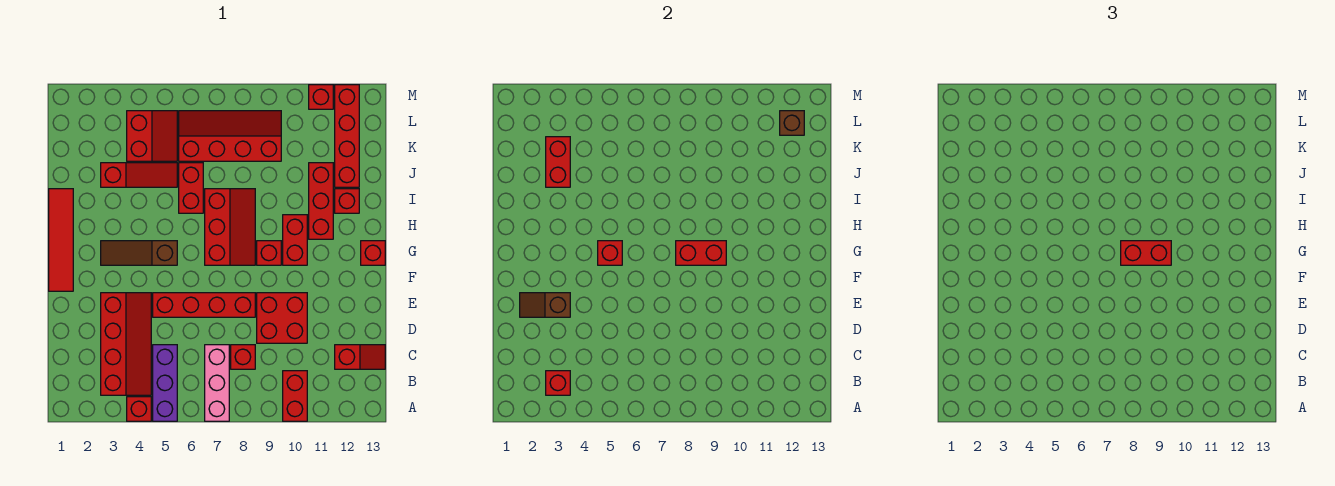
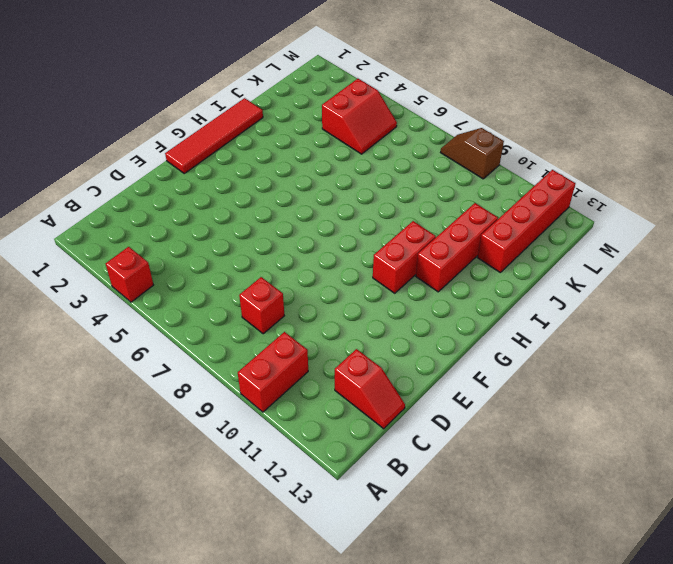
brown 1x2 slope [441,128,504,179] -> brown 1x2 slope moved to [520,293,570,317]
none -> purple 1x3 brick [153,345,177,421]
none -> pink 1x3 brick [205,345,229,421]
none -> red 2x4 slope [101,293,151,395]
none -> red 2x2 brick [257,293,307,343]

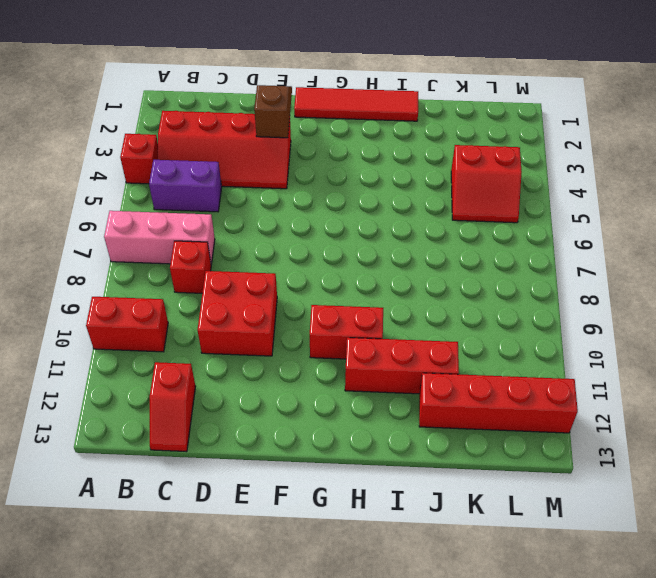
purple 1x2 brick [149,160,222,212] -> purple 1x3 brick [153,345,177,421]
none -> red 1x4 brick [153,293,255,317]
none -> brown 1x3 slope [101,241,177,265]
none -> red 2x3 slope [205,189,255,265]
none -> red 1x1 brick [257,241,281,265]

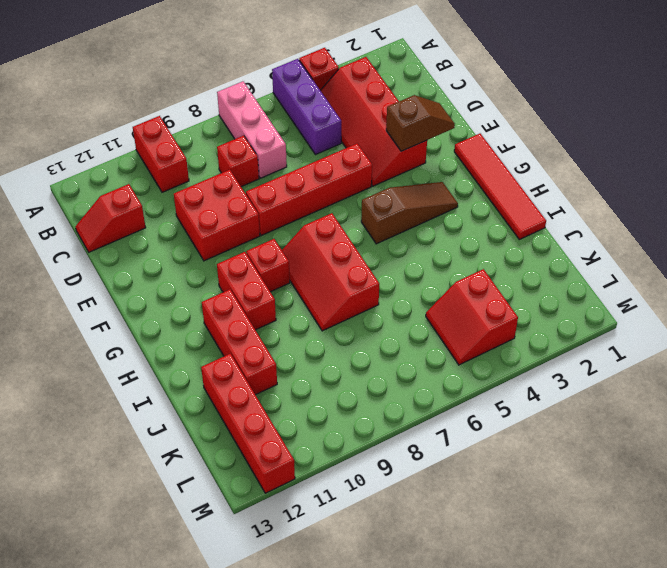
none -> red 1x1 brick [361,241,385,265]
none -> red 1x2 brick [179,163,203,213]
none -> red 1x1 brick [335,189,359,213]
none -> red 1x3 slope [101,163,177,187]

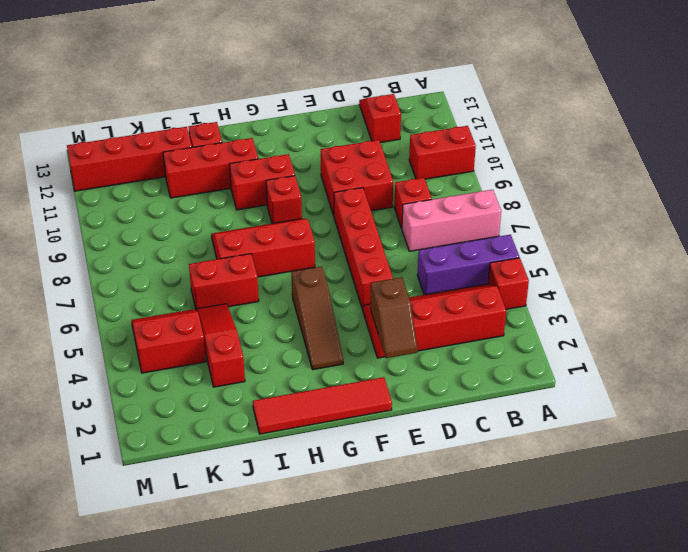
none -> red 1x1 brick [361,241,385,265]
none -> red 2x4 slope [179,111,281,161]
none -> red 1x1 brick [309,85,333,109]
none -> red 1x1 brick [546,371,570,395]

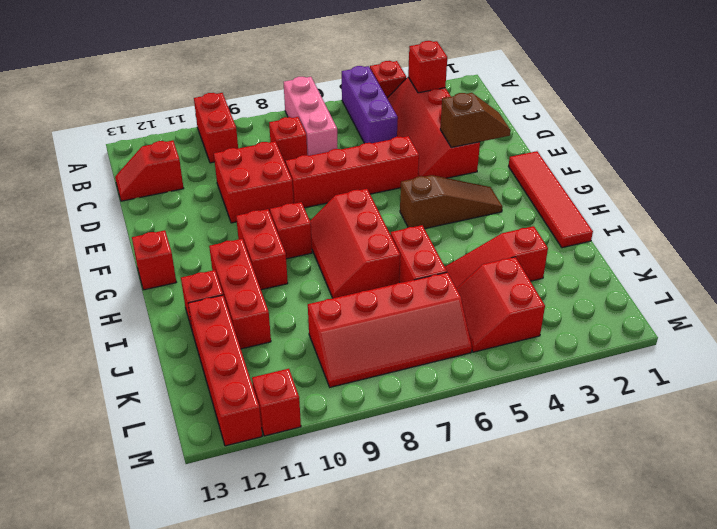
none -> red 1x1 brick [598,241,622,265]
none -> red 1x2 brick [676,241,726,265]
none -> red 1x2 brick [546,137,570,187]
none -> brown 1x1 brick [780,111,804,135]

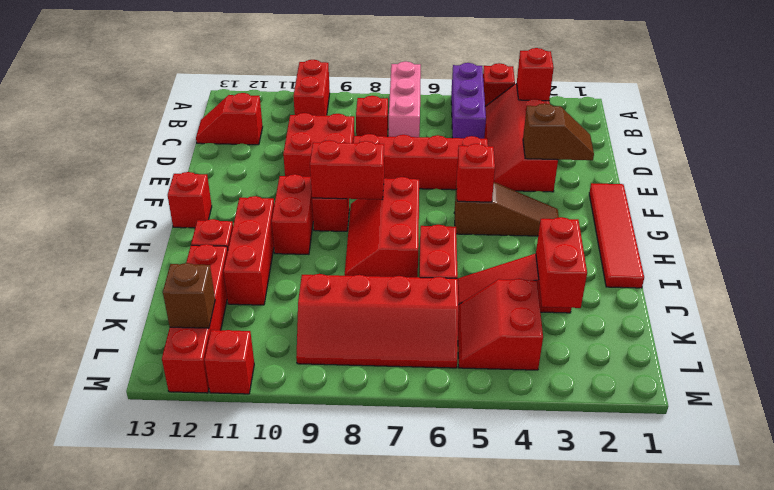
none -> red 1x2 brick [1121,241,1171,265]

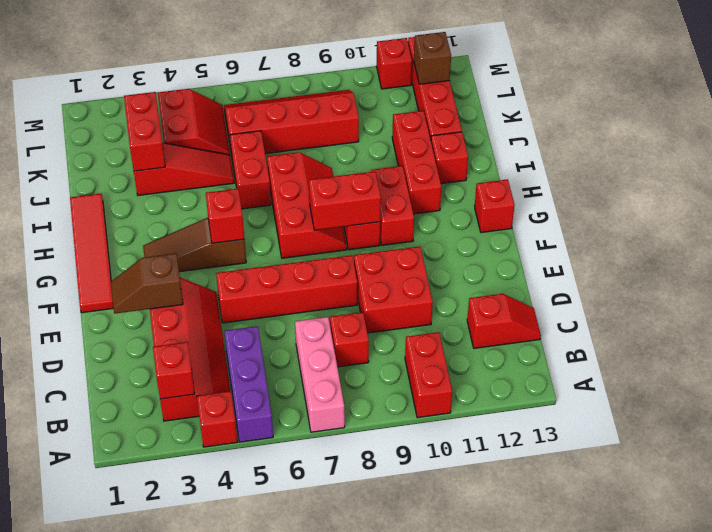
none -> red 1x2 brick [1121,241,1171,265]

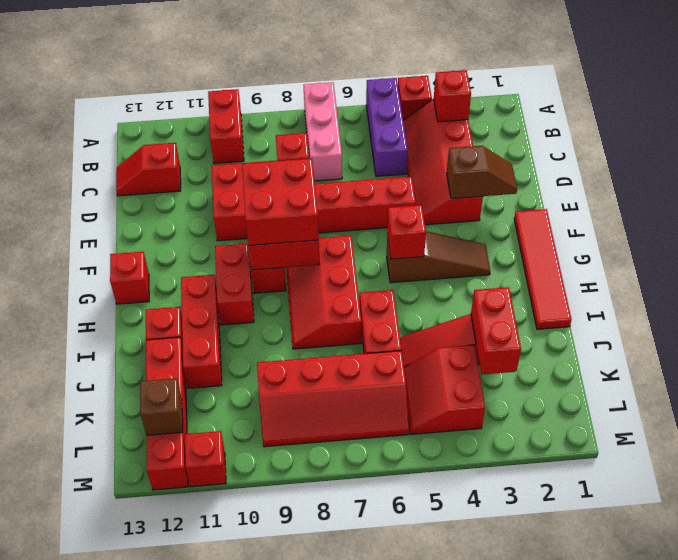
red 2x2 brick [242,158,319,245] -> red 1x2 brick [1121,241,1171,265]

